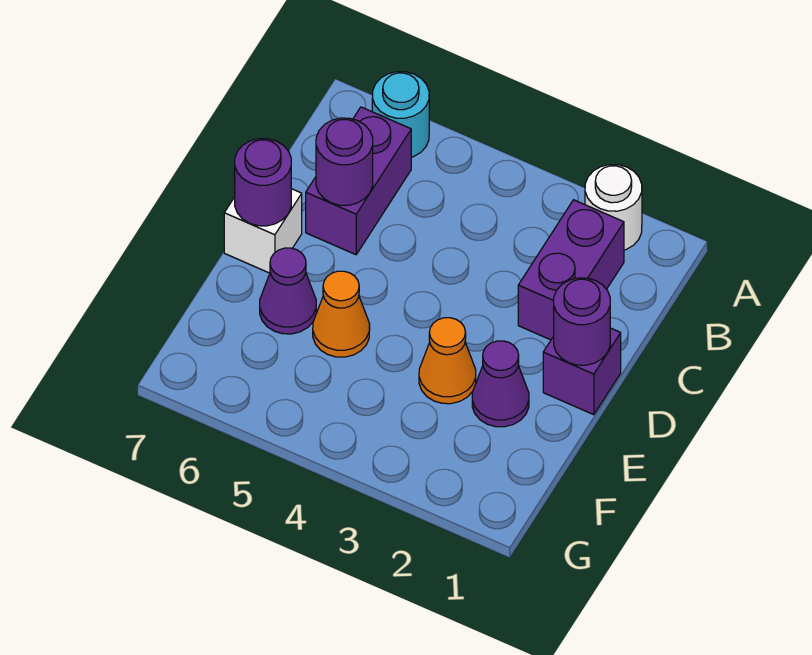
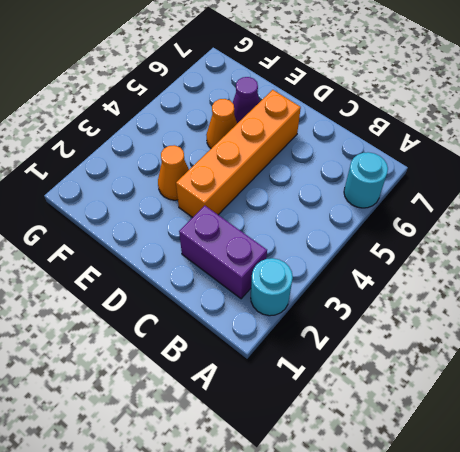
cyan 1x1 round brick [251,258,293,316] -> white 1x1 round brick [585,165,642,250]
orange 1x4 brick [176,90,301,217] -> none
none -> purple 1x2 brick [306,107,411,255]
none -> purple 1x1 brick [543,328,621,415]
none -> white 1x1 brick [224,189,302,273]

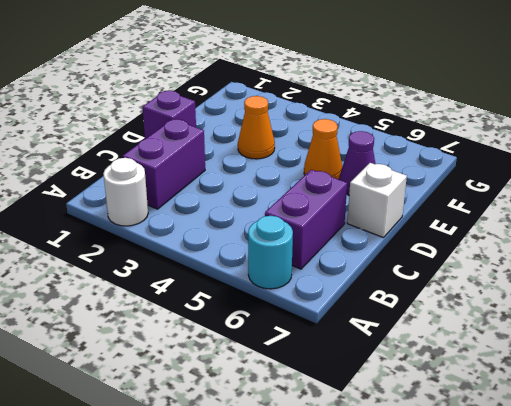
none -> purple 1x1 cone [472,341,529,427]
none -> purple 1x1 round brick [316,118,373,205]
none -> purple 1x1 round brick [554,278,610,365]

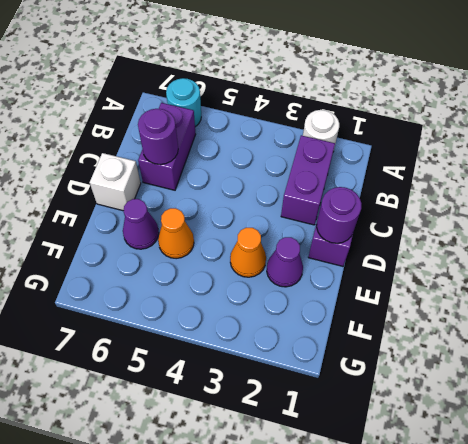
none -> purple 1x1 round brick [235,139,291,226]

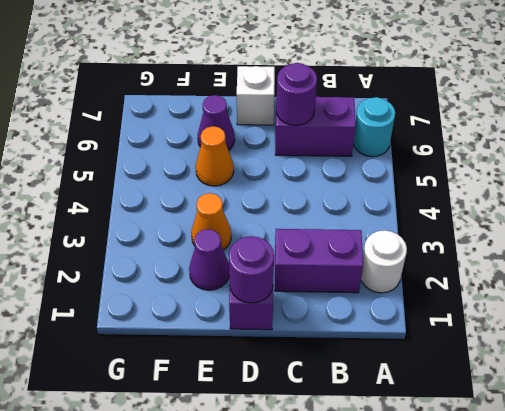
none -> purple 1x1 round brick [235,139,291,226]

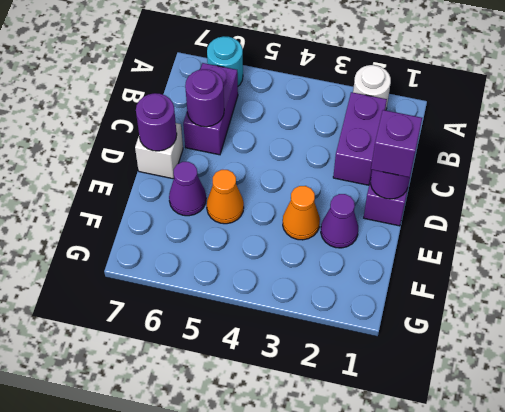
purple 1x1 brick [371,110,422,177] -> none

